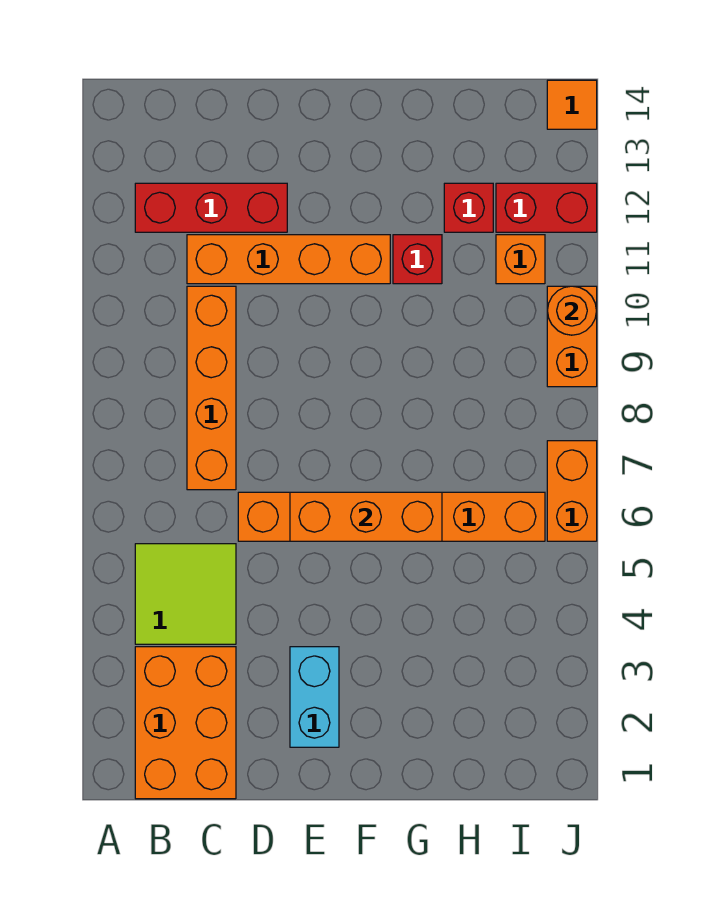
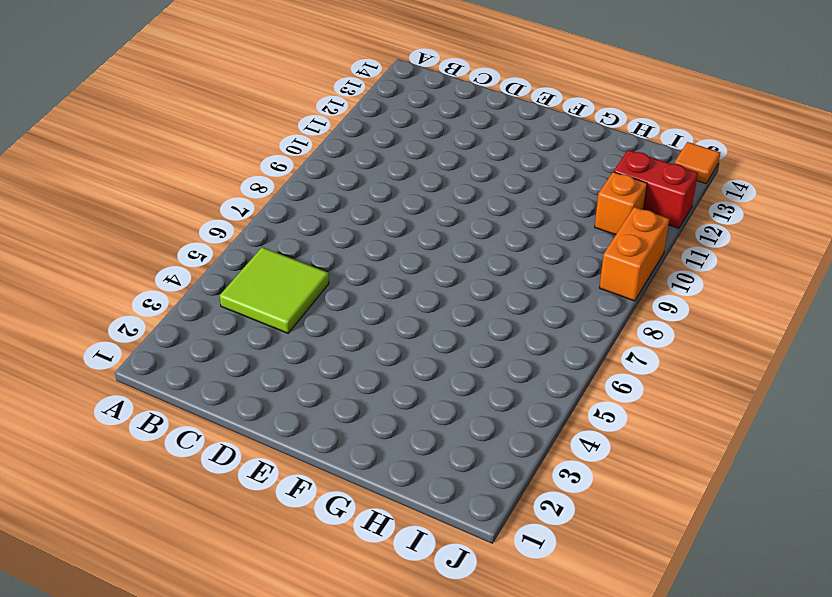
none -> orange 2x3 brick [135,647,236,799]
none -> red 1x3 brick [135,183,287,232]
none -> orange 1x4 brick [187,286,236,490]

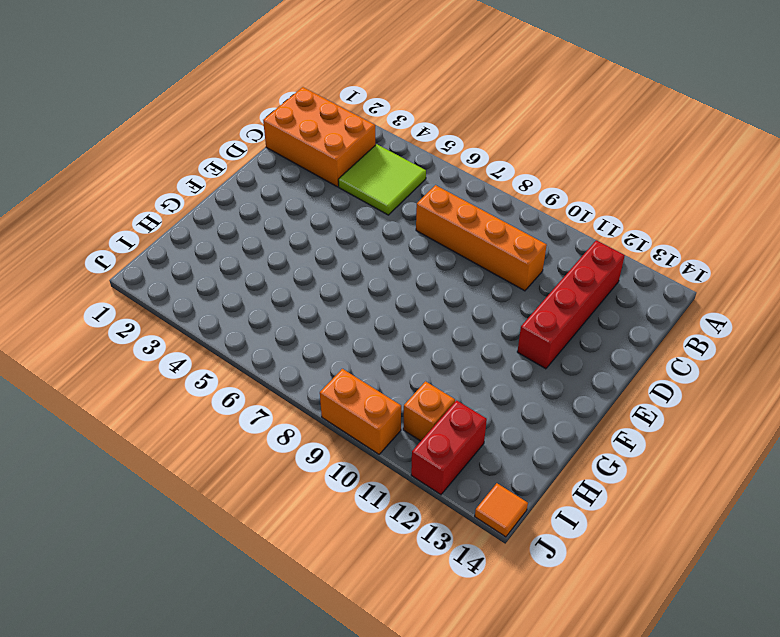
red 1x4 brick [517,240,625,369] -> red 1x3 brick [135,183,287,232]
none -> orange 1x4 brick [187,235,390,284]
none -> orange 1x6 brick [238,492,545,541]
none -> cyan 1x2 brick [290,647,339,747]

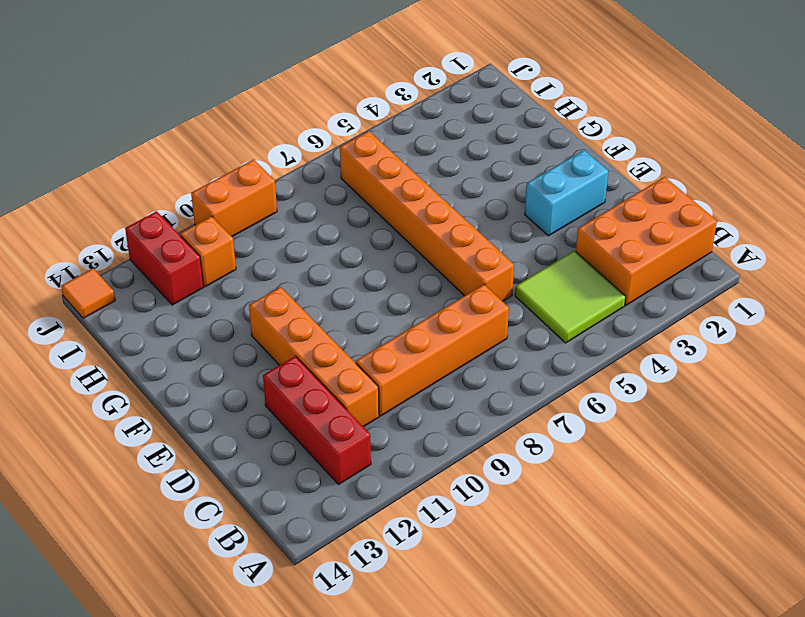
none -> red 1x1 brick [393,235,442,284]
none -> red 1x1 brick [444,183,493,232]
none -> orange 1x2 brick [547,441,597,541]

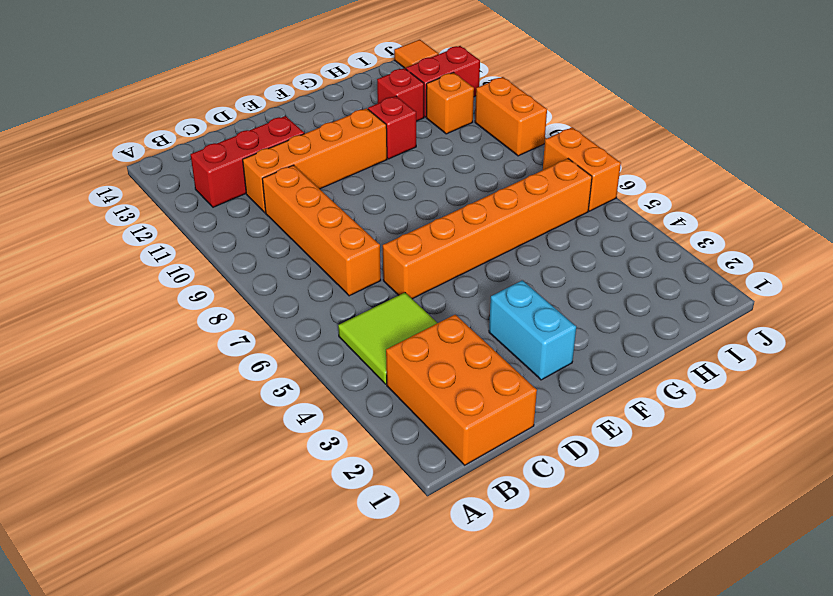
none -> orange 1x3 brick [290,492,442,541]
none -> orange 1x1 round brick [547,286,596,335]

